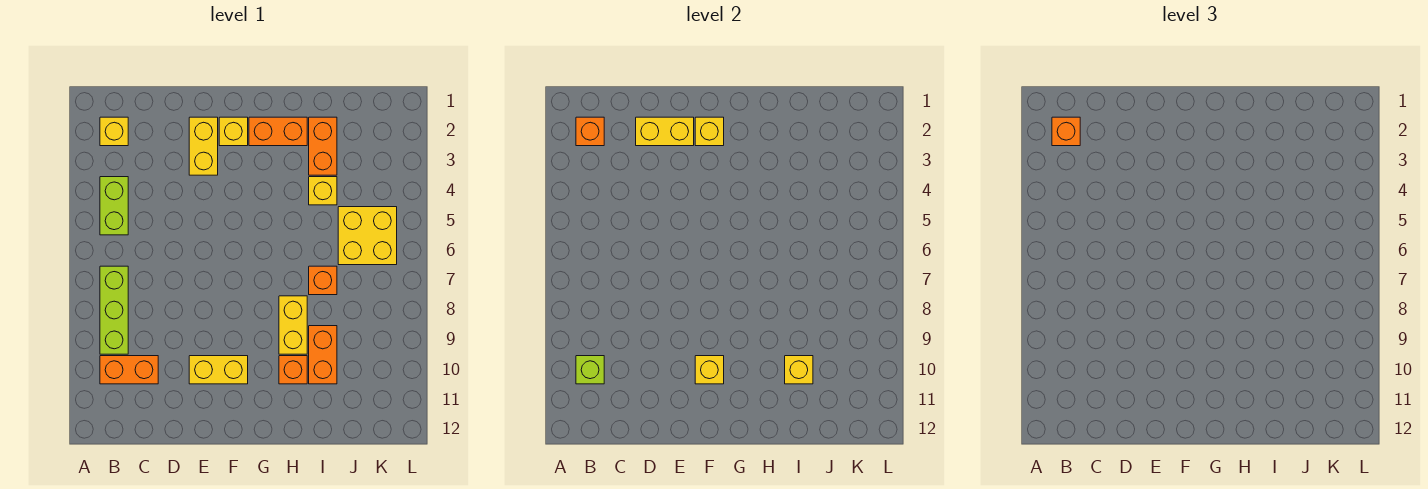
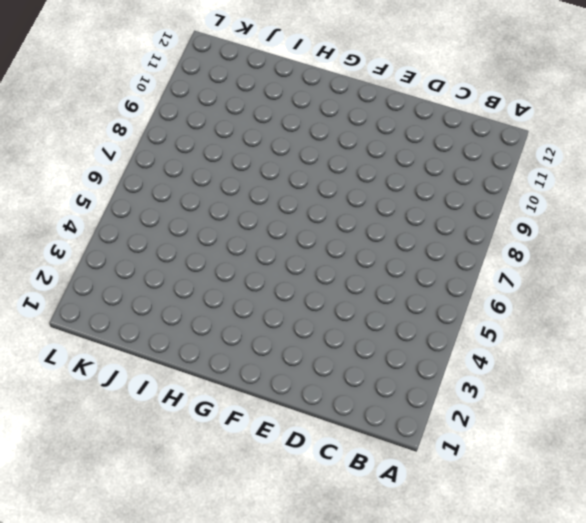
none -> yellow 1x1 brick [100,117,128,146]
none -> lime 1x2 brick [100,177,128,235]
none -> lime 1x3 brick [100,266,128,354]

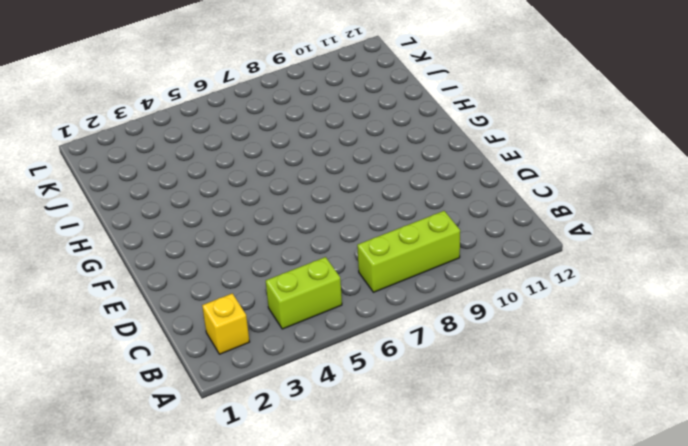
none -> orange 1x2 brick [100,356,158,384]
none -> yellow 1x2 brick [189,117,218,175]
none -> yellow 1x2 brick [189,356,248,384]

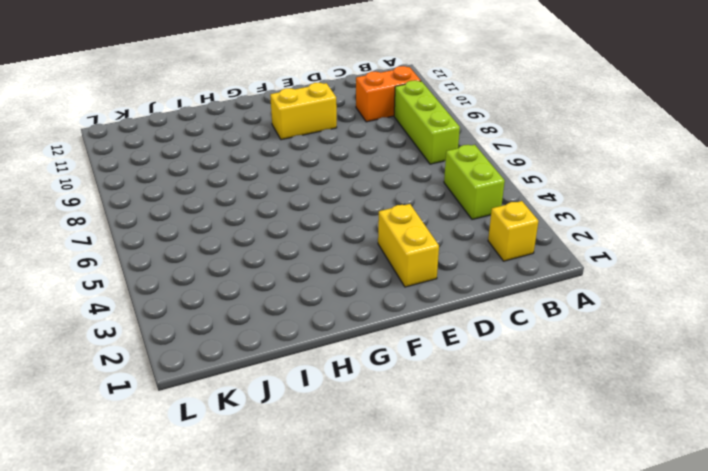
none -> yellow 1x1 brick [219,117,248,146]
none -> orange 1x2 brick [249,117,307,146]
none -> yellow 1x2 brick [279,296,307,354]

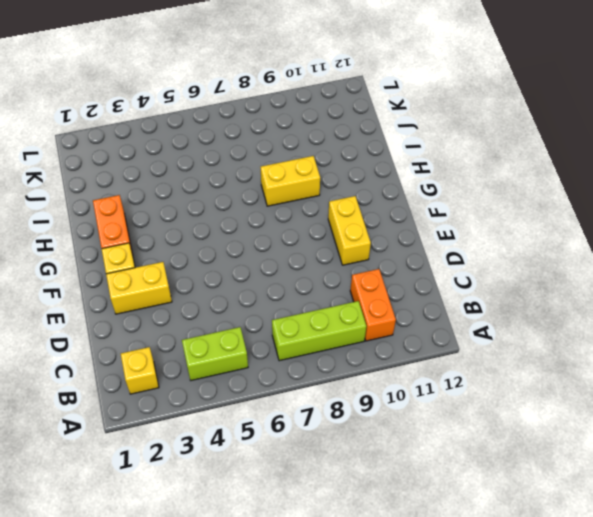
none -> orange 1x1 brick [279,356,307,384]
none -> orange 1x2 brick [309,117,337,175]
none -> yellow 1x1 brick [309,177,337,205]

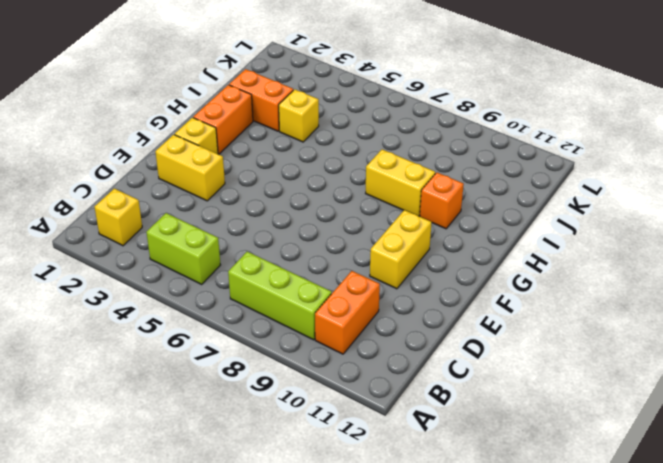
none -> orange 1x1 brick [309,266,337,295]
none -> orange 1x2 brick [309,326,337,384]
none -> yellow 2x2 brick [338,207,397,265]

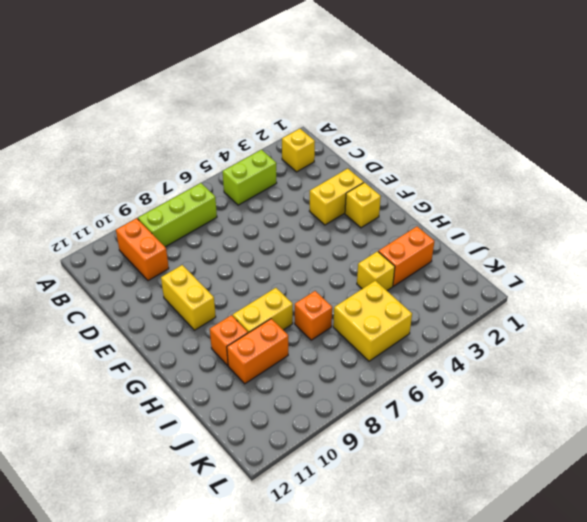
none -> orange 1x2 brick [249,117,307,146]
none -> orange 1x1 brick [576,117,604,146]
none -> lime 1x1 brick [576,356,604,384]

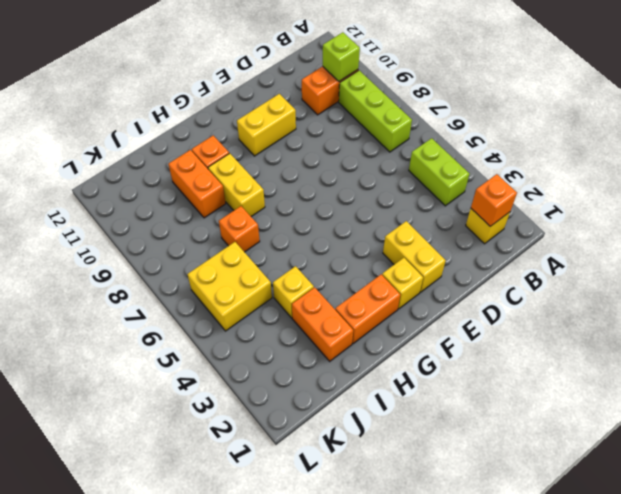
none -> yellow 1x2 brick [636,117,694,146]
none -> yellow 1x1 brick [695,117,724,146]
none -> yellow 1x1 brick [695,356,724,384]

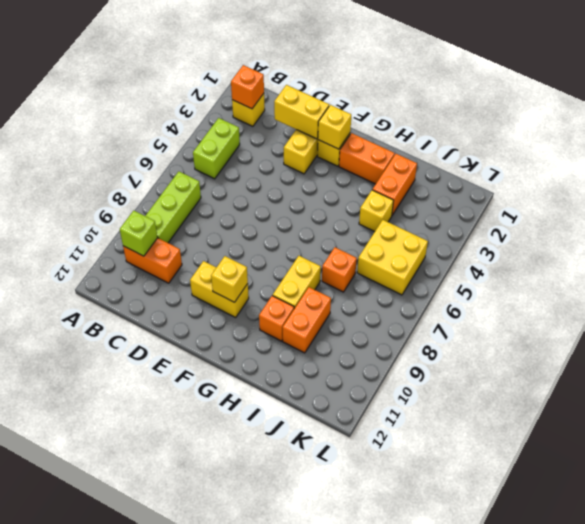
none -> yellow 1x1 brick [785,356,813,384]
none -> orange 1x1 brick [1052,117,1080,146]

